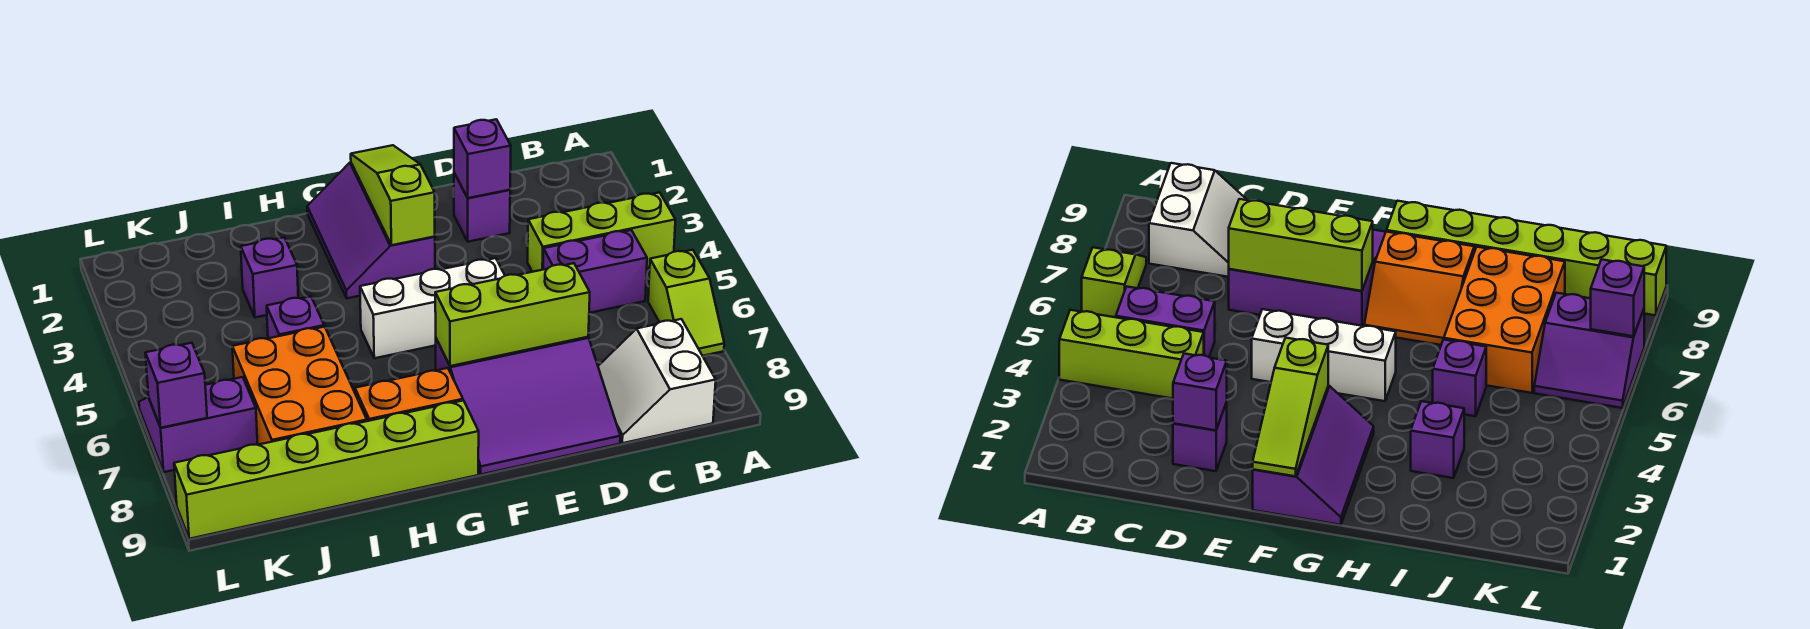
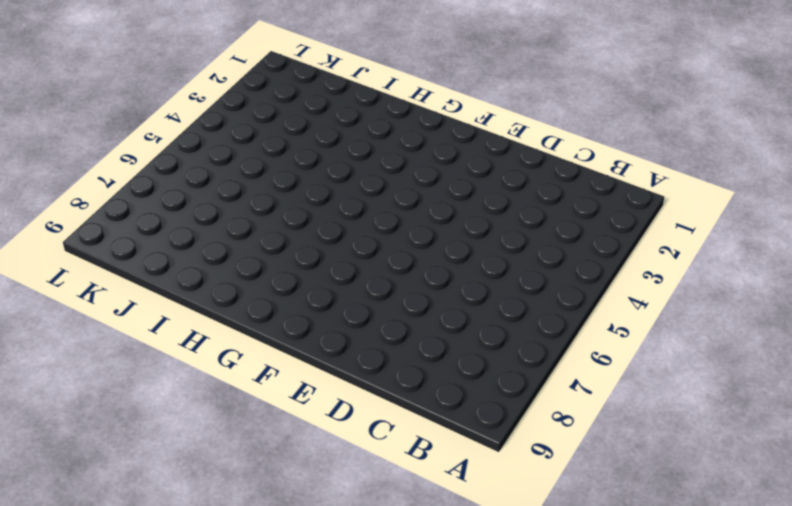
none -> lime 1x3 brick [527,192,675,272]
none -> lime 1x2 slope [648,250,724,356]
none -> purple 1x2 brick [543,230,647,313]

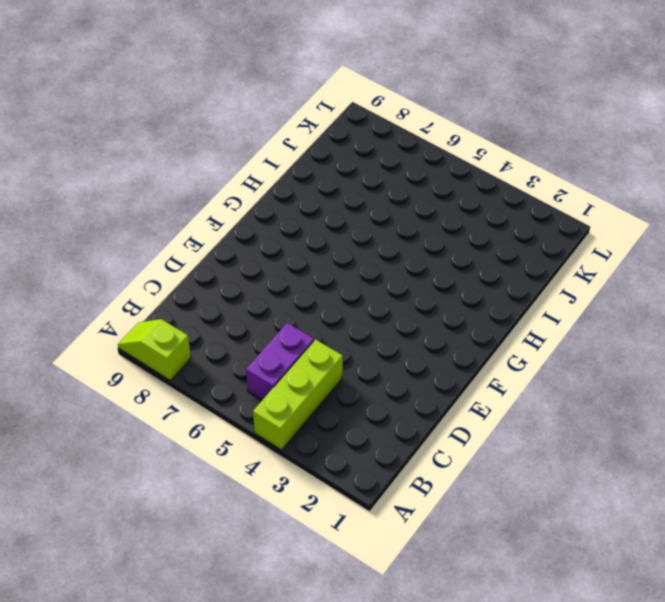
lime 1x2 slope [118,319,191,380] -> lime 1x2 slope moved to [648,250,724,356]
none -> white 2x2 slope [598,319,716,443]
none -> purple 1x1 brick [454,173,510,242]
none -> purple 3x3 slope [436,337,620,474]

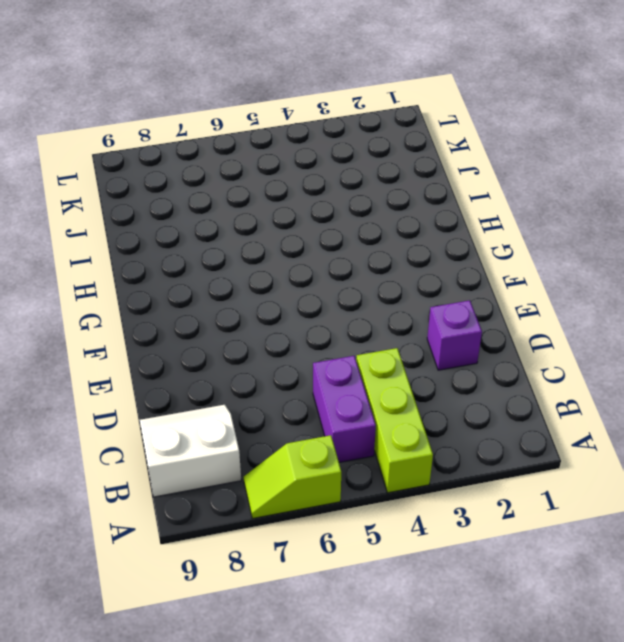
none -> purple 3x3 slope [436,337,620,474]
none -> white 1x3 brick [360,258,505,358]
none -> purple 2x3 slope [307,162,435,298]

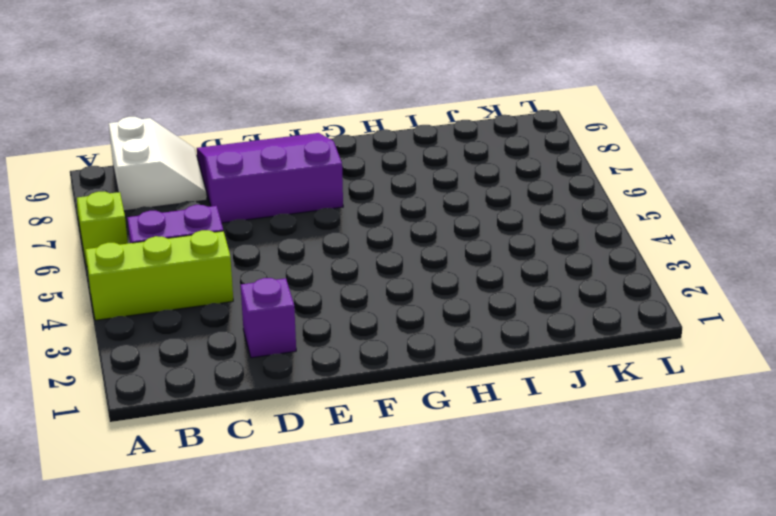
none -> white 1x3 brick [360,258,505,358]
none -> purple 2x3 slope [307,162,435,298]
none -> orange 2x2 slope [353,368,463,421]

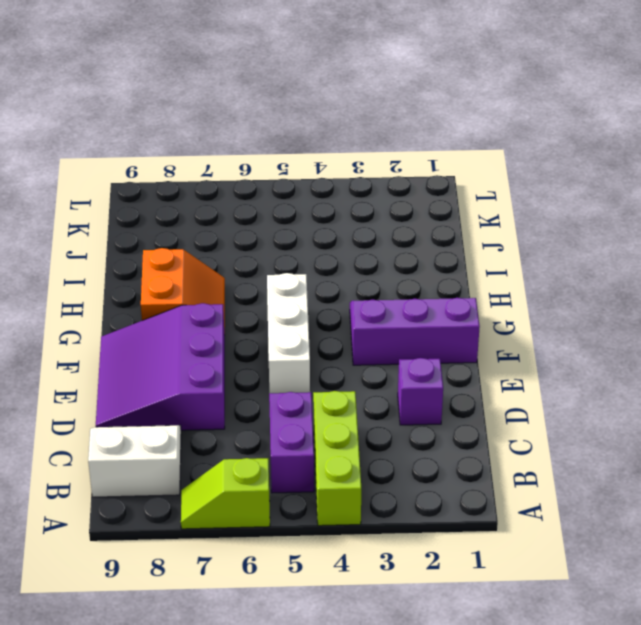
none -> lime 1x6 brick [174,401,479,539]
none -> purple 1x1 brick [241,237,298,317]
none -> purple 1x1 brick [267,296,324,338]

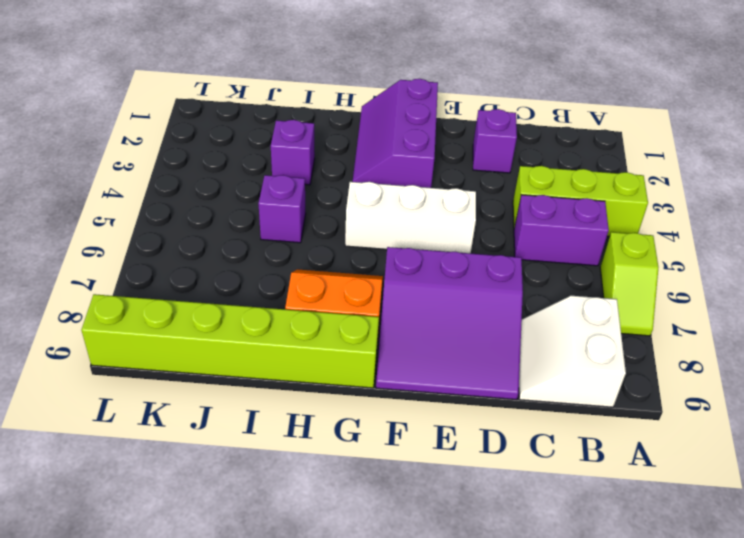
none -> orange 2x3 brick [232,327,367,445]
none -> purple 2x2 slope [139,377,258,472]
none -> purple 1x1 brick [454,119,511,198]

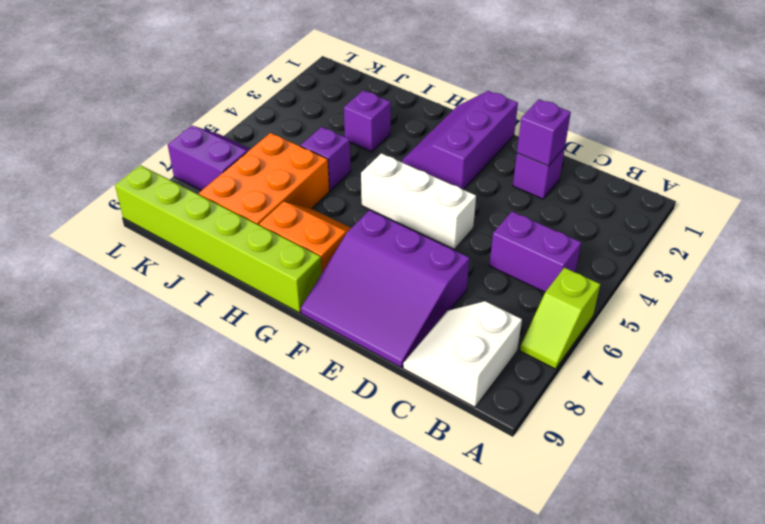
none -> lime 1x3 brick [527,192,675,272]
none -> lime 1x3 brick [435,263,590,366]
none -> lime 1x3 slope [351,145,435,245]

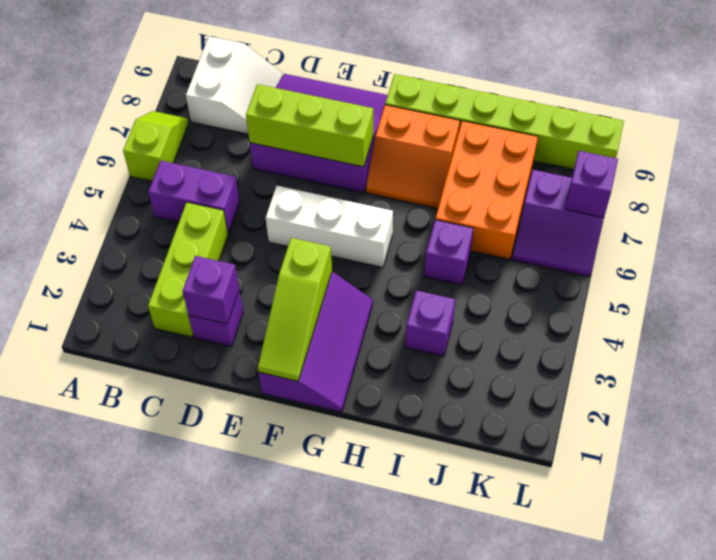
lime 1x3 brick [148,202,228,337] -> lime 1x3 brick turned to [527,192,675,272]

